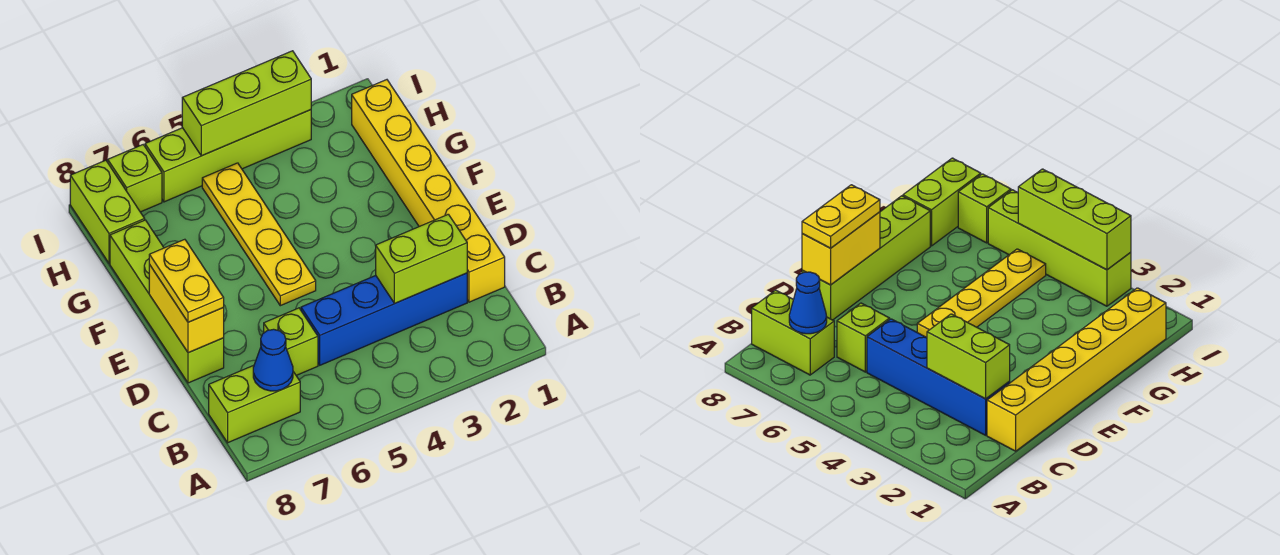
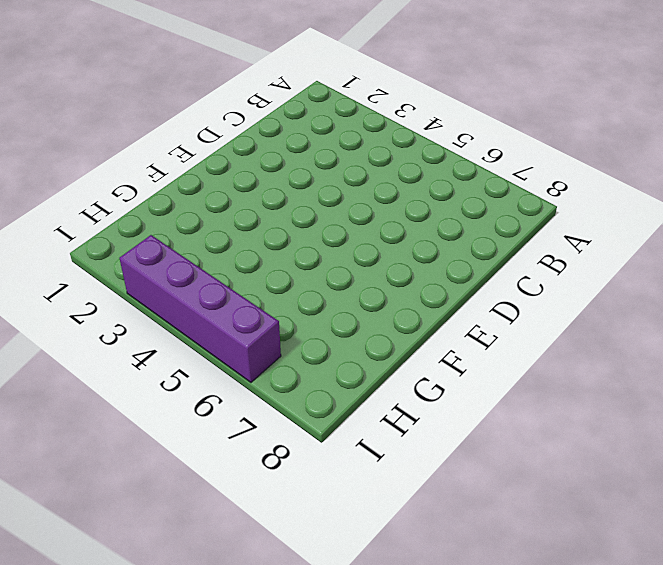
purple 1x4 brick [119,235,281,382] -> lime 1x4 brick [145,110,311,202]
none -> lime 1x2 brick [209,365,300,443]
none -> yellow 1x6 brick [352,80,505,302]
none -> blue 1x4 brick [301,273,467,365]

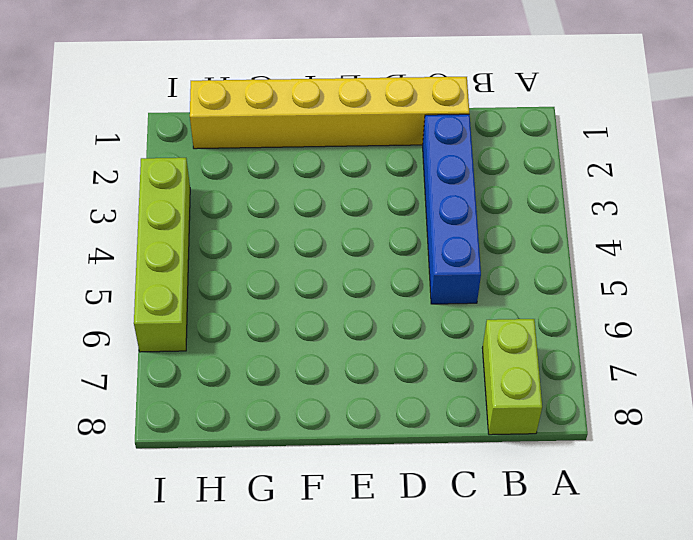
none -> lime 1x1 brick [264,308,318,375]
none -> lime 1x4 brick [110,220,224,383]
none -> yellow 1x4 plate [202,163,316,306]

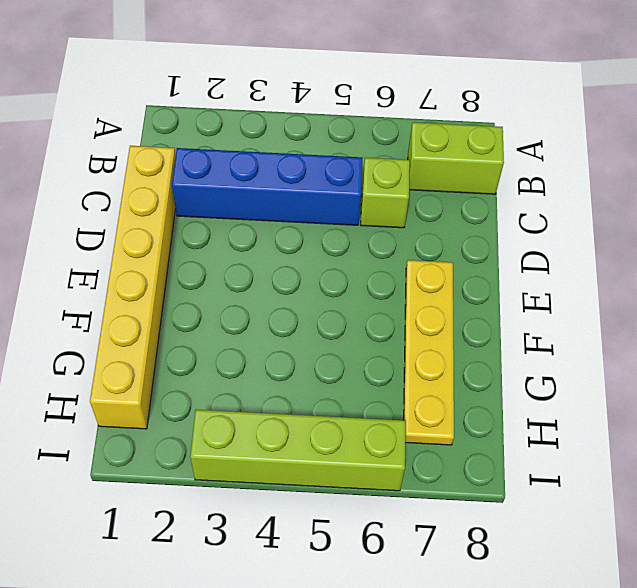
yellow 1x4 plate [404,260,454,445] -> yellow 1x4 plate moved to [202,163,316,306]
none -> lime 1x4 brick [110,220,224,383]
none -> lime 1x2 brick [70,160,145,263]
none -> lime 1x1 brick [108,145,162,212]

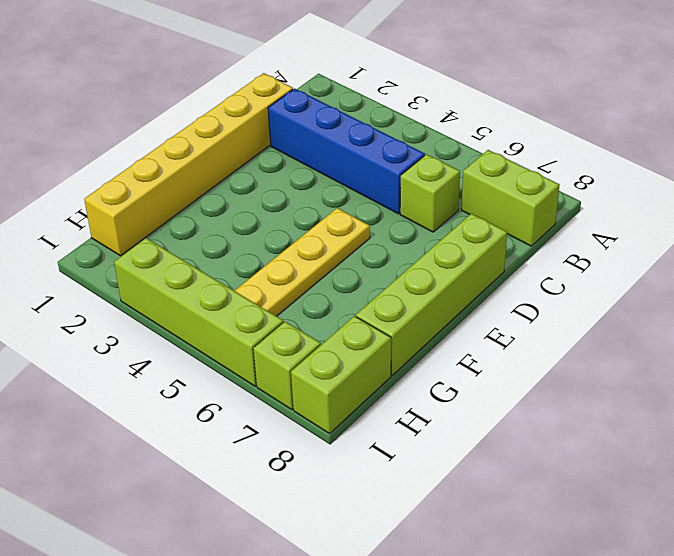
none -> blue 1x1 cone [253,329,293,391]
none -> lime 1x2 brick [376,214,467,303]
none -> yellow 1x2 brick [149,265,224,353]

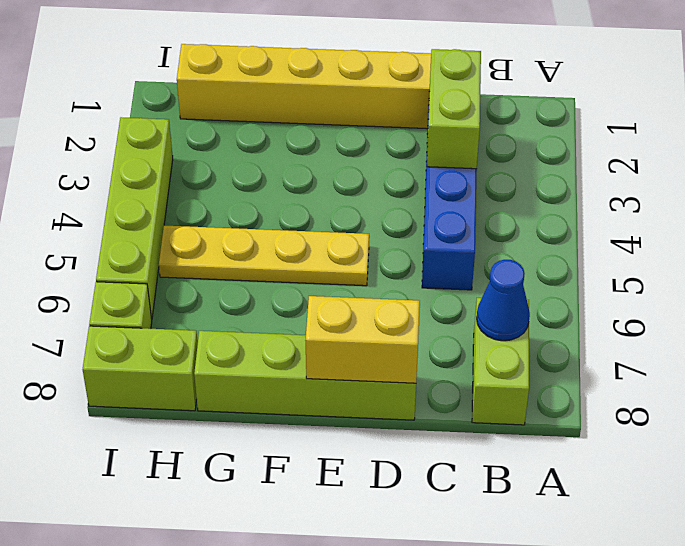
none -> lime 1x1 brick [264,308,318,375]
none -> lime 1x3 brick [182,51,311,156]
none -> yellow 1x2 plate [149,239,224,322]

